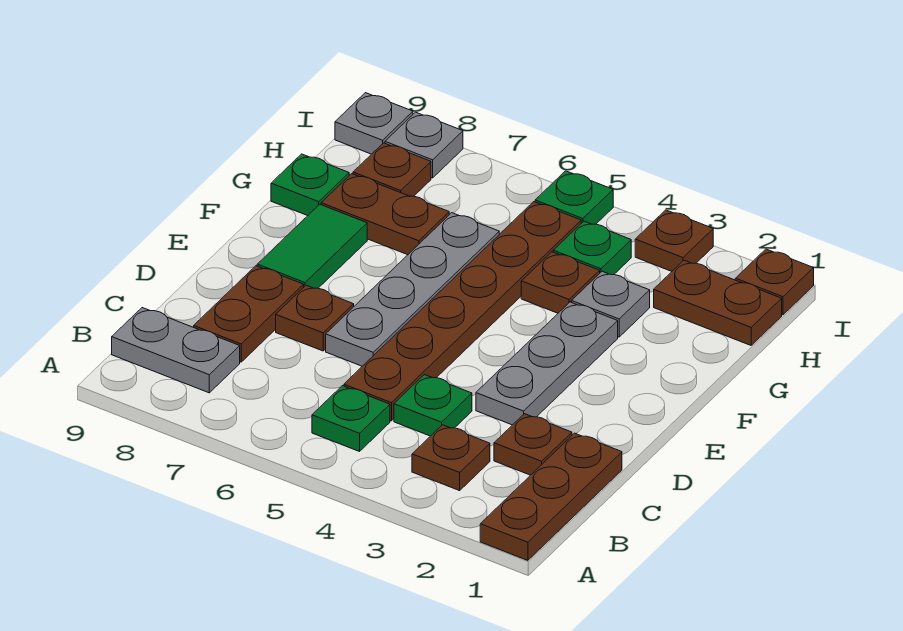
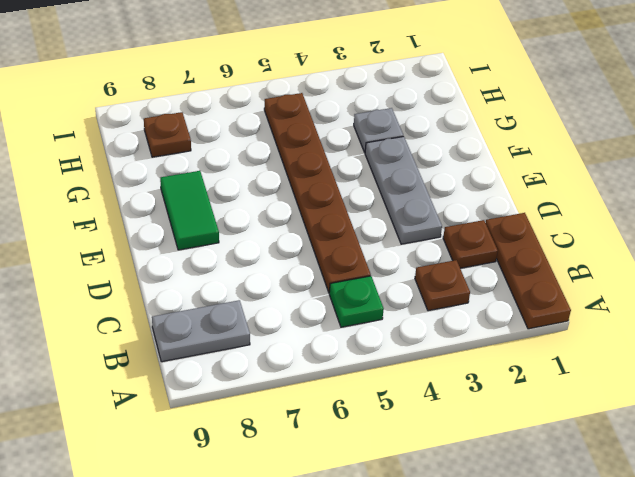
none -> green 1x1 plate [394,375,472,436]
none -> brown 1x2 plate [194,266,304,362]
none -> grey 1x4 plate [326,213,499,366]

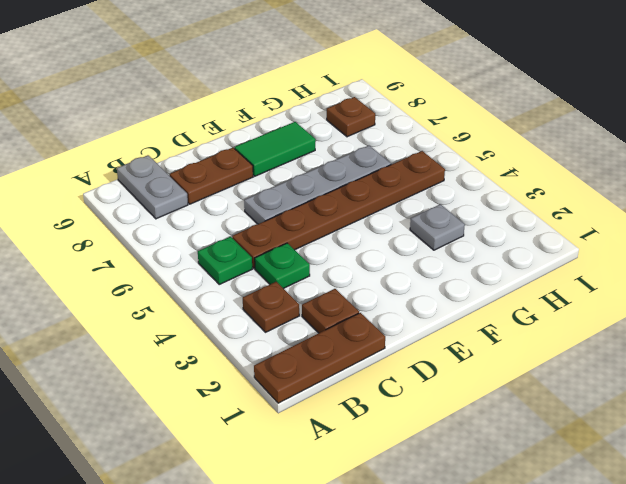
none -> grey 1x3 plate [476,302,618,425]
none -> brown 1x1 plate [276,285,354,351]
none -> brown 1x1 plate [521,252,600,313]

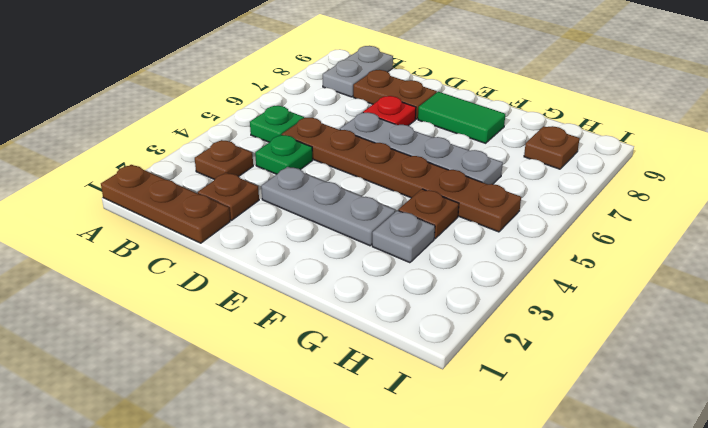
red 1x1 plate [363,96,416,126] -> brown 1x1 plate [276,285,354,351]
none -> brown 1x2 plate [321,174,449,255]
none -> green 1x1 plate [271,154,349,216]
none -> brown 1x2 plate [654,260,782,345]

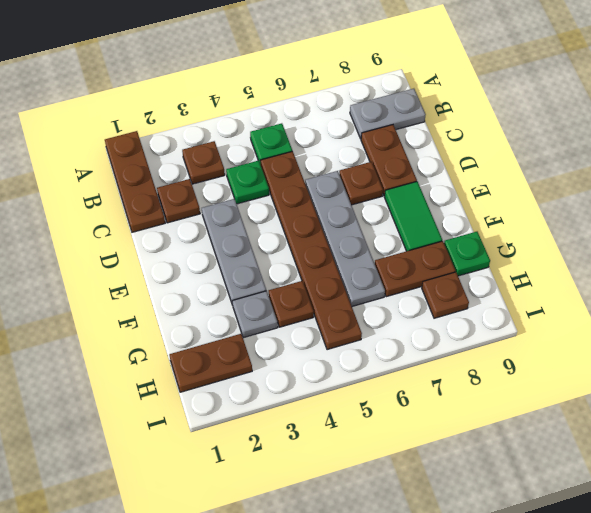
none -> green 1x1 plate [553,221,631,275]
none -> brown 1x1 plate [735,249,814,315]
none -> brown 1x1 plate [635,210,713,271]

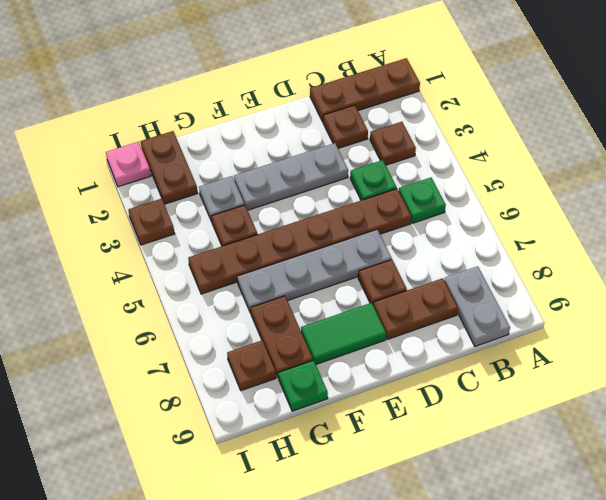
pink 1x1 plate [106,142,151,187] -> brown 1x1 plate [735,249,814,315]
none -> green 1x1 plate [553,221,631,275]
none -> green 1x1 plate [535,171,613,224]
none -> grey 1x1 plate [385,112,463,178]

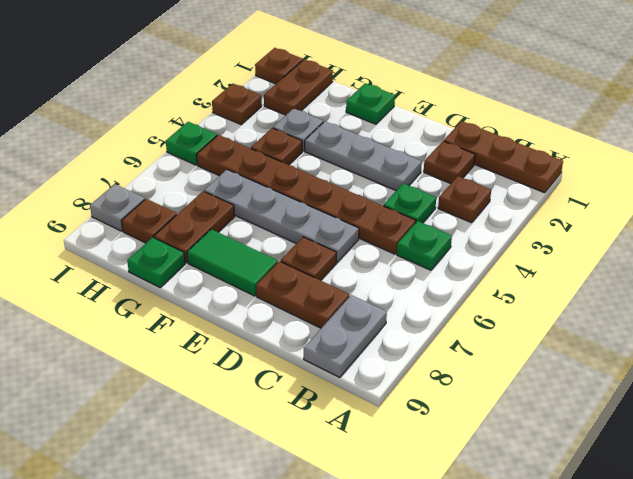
green 1x1 plate [346,83,395,124] -> green 1x1 plate moved to [553,221,631,275]
none -> grey 1x1 plate [335,93,413,154]

